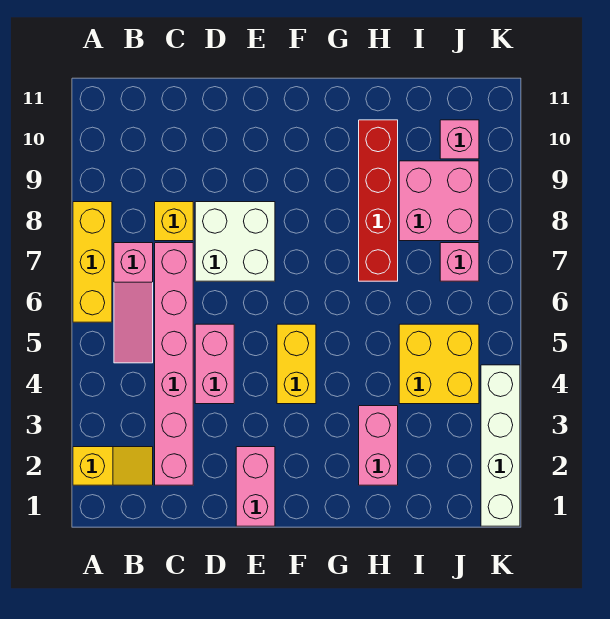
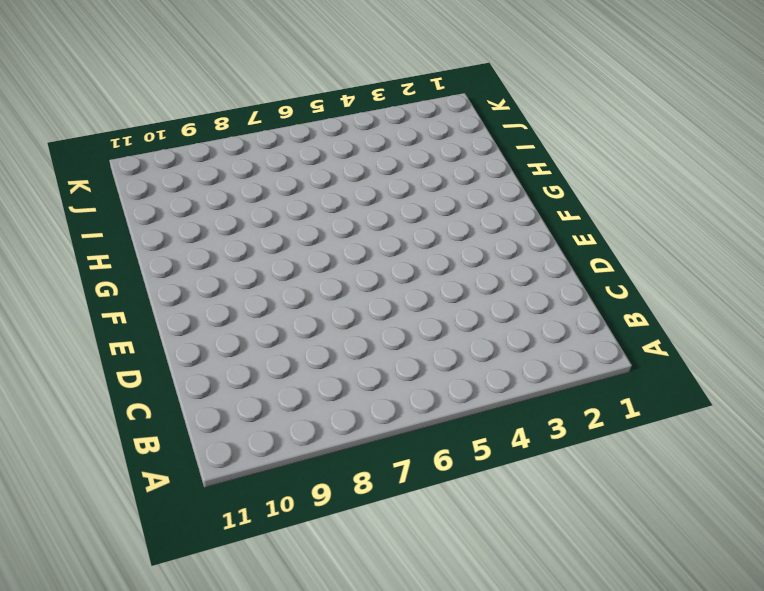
none -> yellow 1x2 slope [73,447,153,485]
none -> yellow 1x3 brick [73,202,112,322]
none -> pink 1x3 slope [114,243,153,363]

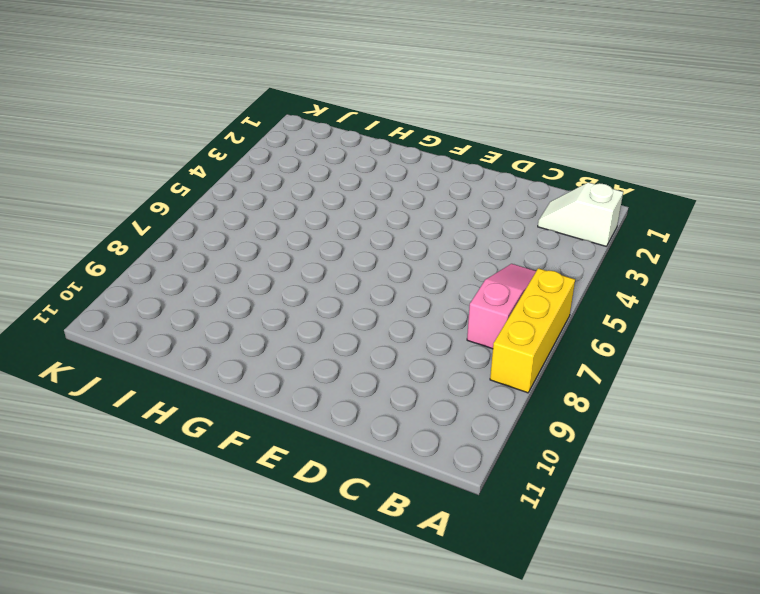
white 1x2 slope [538,182,623,246] -> yellow 1x2 slope [73,447,153,485]
none -> pink 1x6 brick [155,243,193,485]
none -> yellow 1x1 brick [155,202,193,241]
none -> pink 1x2 brick [195,324,234,404]

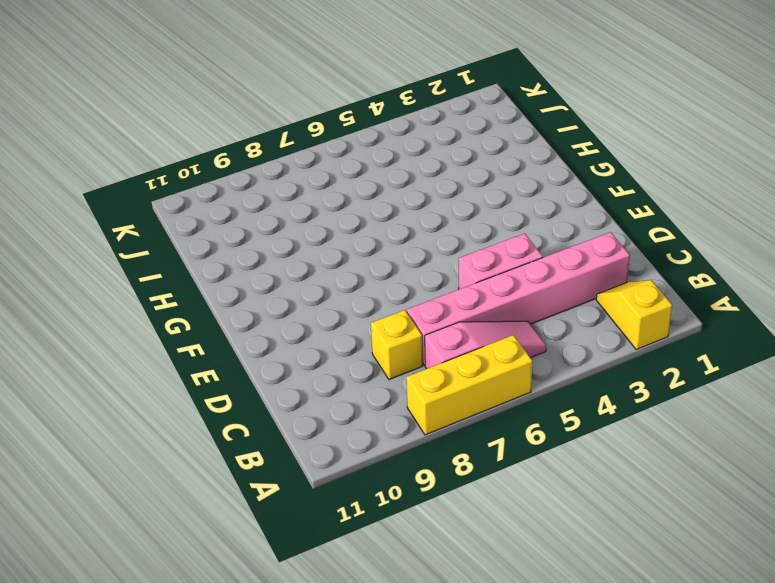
none -> white 2x2 brick [195,202,275,281]
none -> pink 1x2 brick [236,447,275,526]
none -> yellow 1x2 brick [277,324,316,404]

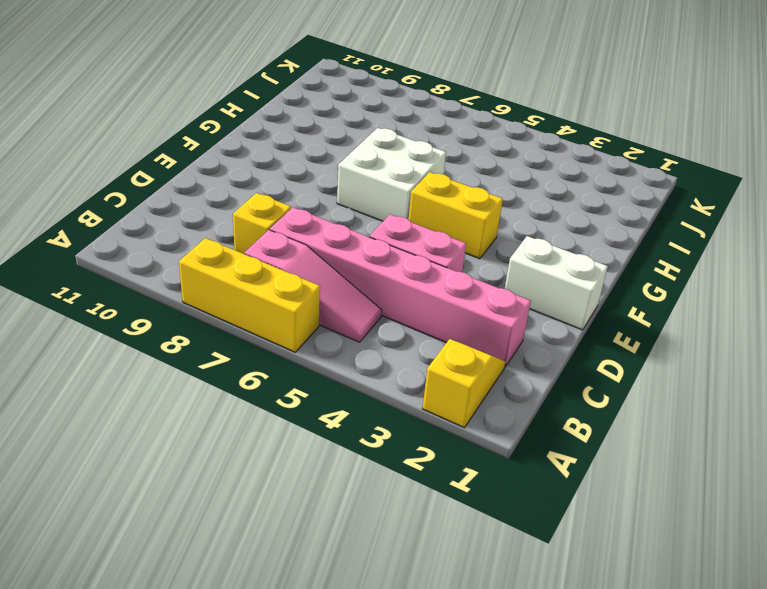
white 1x2 brick [505,236,608,330] -> pink 1x2 brick [236,447,275,526]
white 2x2 brick [337,128,446,221] -> white 2x2 brick moved to [195,202,275,281]
none -> pink 1x2 brick [359,406,398,485]
none -> red 1x4 brick [359,120,398,281]
none -> yellow 2x2 brick [399,324,479,404]

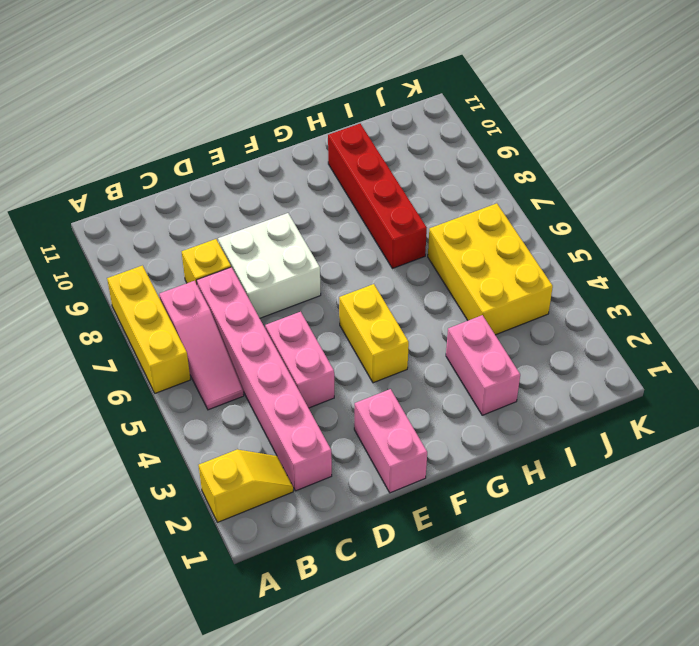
yellow 2x3 brick [428,203,553,335] -> yellow 2x2 brick [399,324,479,404]
none -> pink 2x2 brick [399,161,479,241]
none -> pink 1x1 brick [440,243,479,281]
none -> pink 1x1 brick [440,120,479,159]

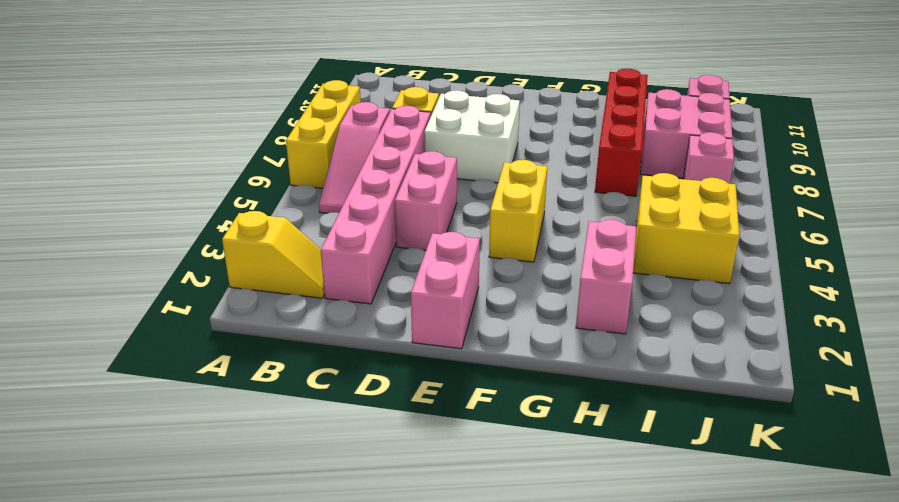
none -> white 1x4 brick [481,365,520,526]

